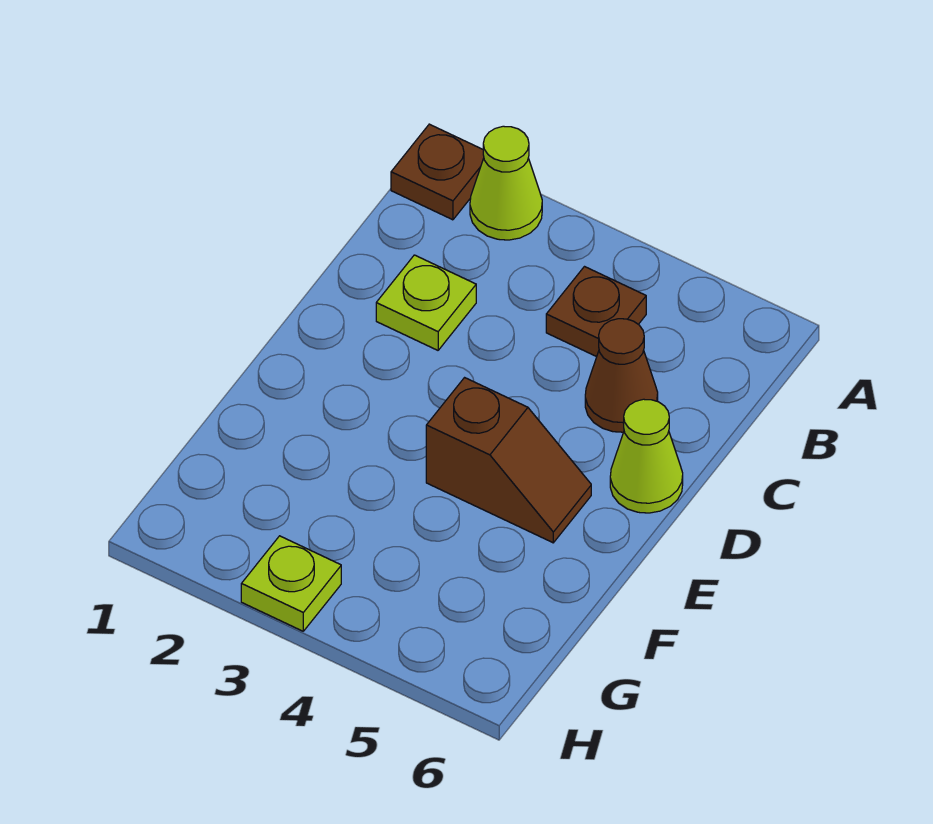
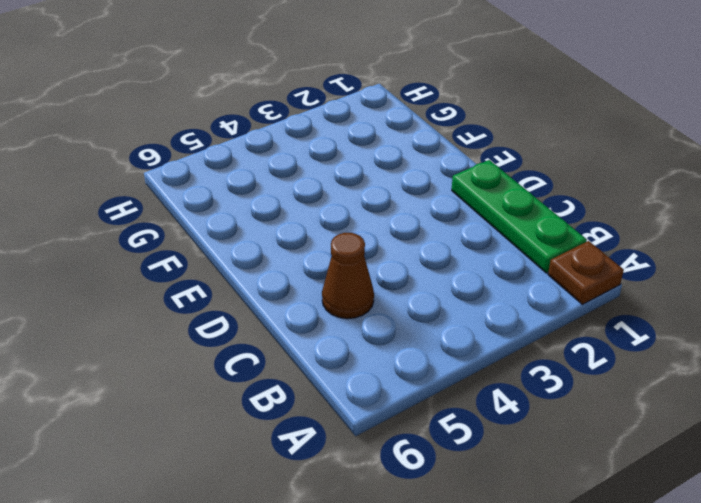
green 1x3 plate [452,160,587,273] -> none
none -> lime 1x1 cone [470,126,542,240]
none -> brown 1x1 plate [546,267,646,357]

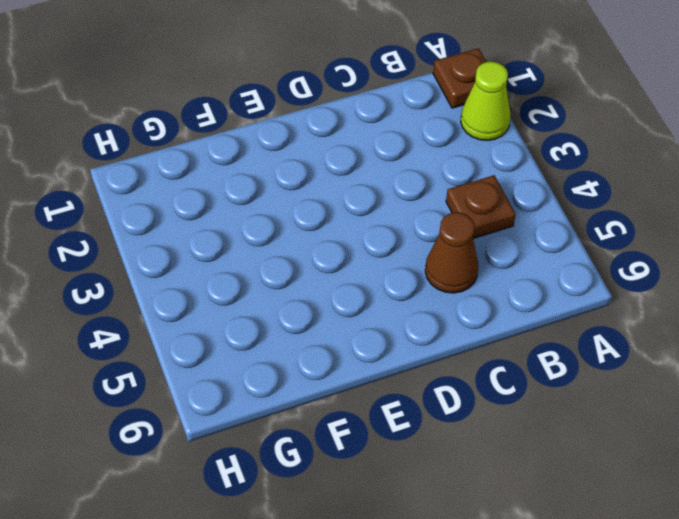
none -> lime 1x1 plate [376,255,476,350]
none -> lime 1x1 cone [610,399,683,513]

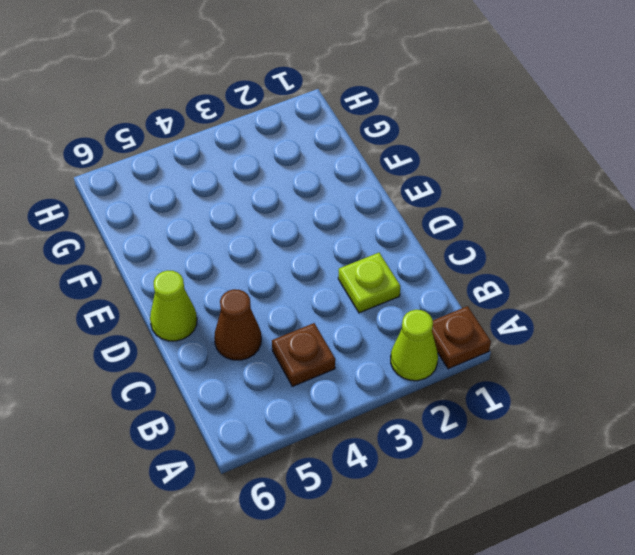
none -> brown 1x2 slope [426,378,591,543]
none -> lime 1x1 plate [241,536,341,631]

